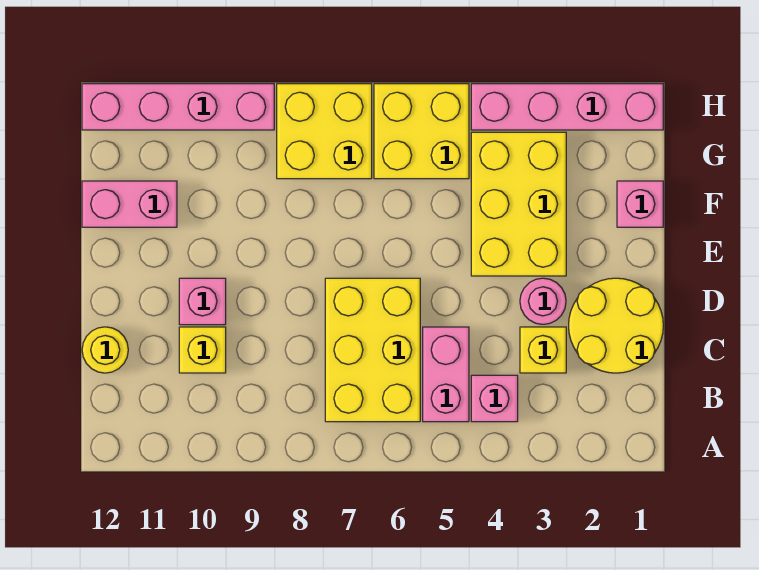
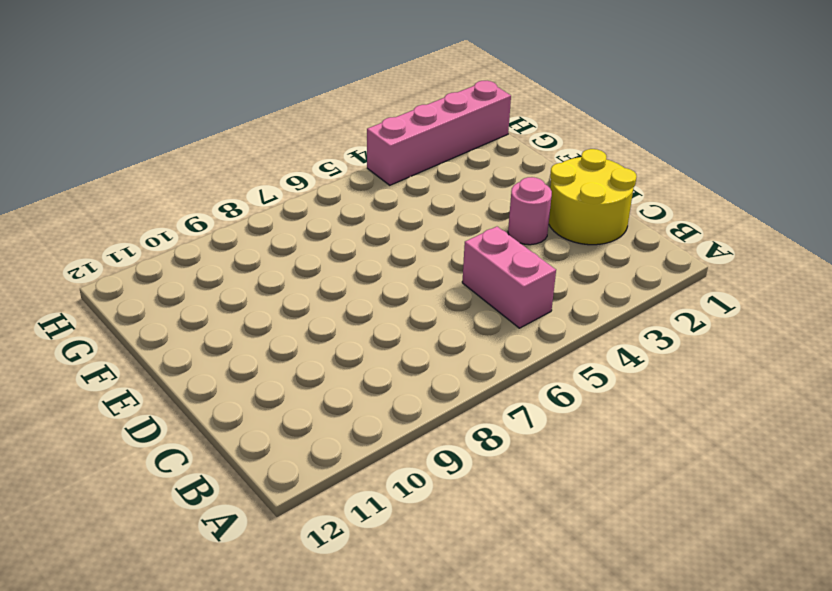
none -> pink 1x1 brick [471,375,518,422]
none -> yellow 2x3 brick [325,278,420,422]
none -> yellow 1x1 brick [520,327,566,373]

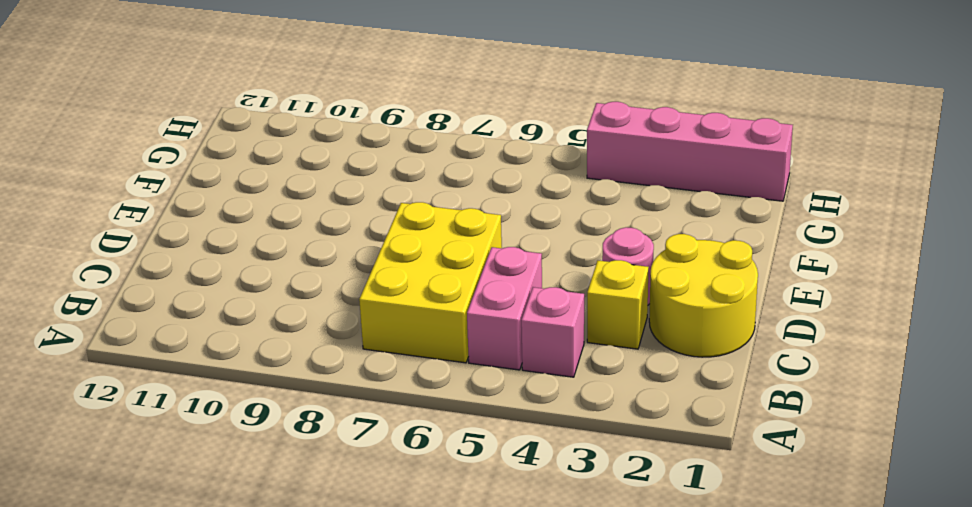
none -> yellow 1x1 brick [179,327,226,373]
none -> yellow 1x1 round brick [82,327,128,373]
none -> pink 1x1 brick [179,278,226,325]

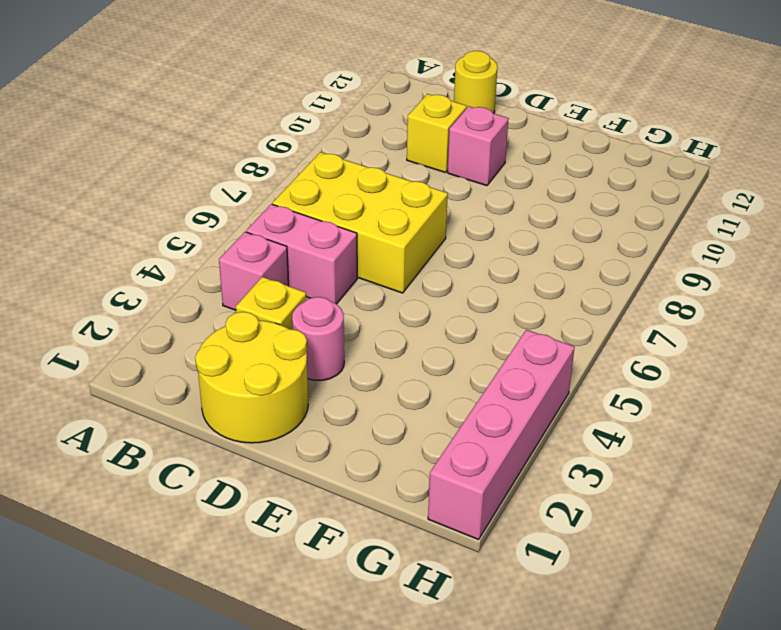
none -> yellow 2x3 brick [471,132,566,276]
none -> pink 1x1 brick [617,181,663,227]
none -> pink 1x2 brick [82,181,177,227]

